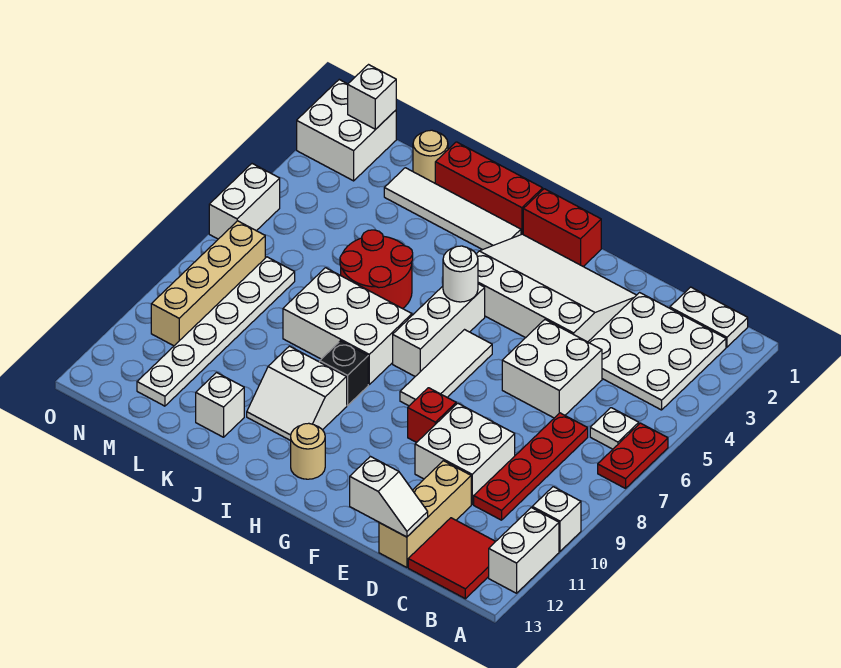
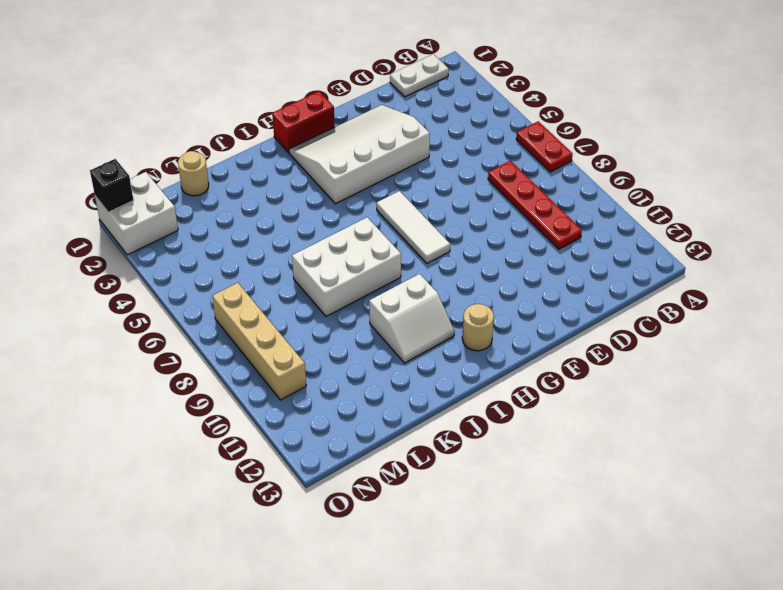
black 1x1 brick [90,159,133,212] -> black 1x1 brick moved to [320,341,368,406]
none -> white 1x1 brick [532,487,581,551]
none -> white 1x2 brick [489,508,559,593]
none -> white 3x3 plate [588,293,726,410]
none -> white 1x1 plate [590,408,639,449]

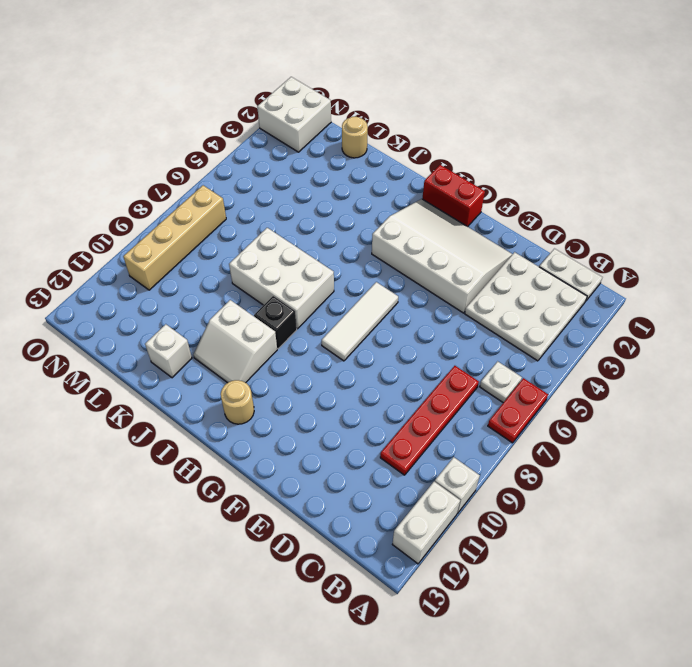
none -> red 2x2 tile [408,518,496,599]
none -> white 2x2 brick [502,320,602,418]
none -> white 2x2 brick [415,403,515,504]
none -> tan 1x3 brick [379,461,471,567]

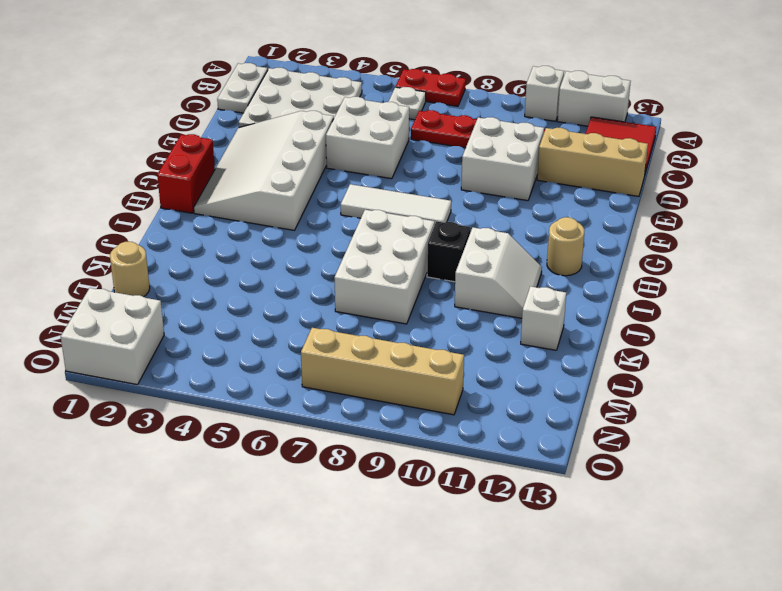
none -> red 1x1 brick [408,388,456,443]
none -> white 1x3 brick [393,284,485,376]
none -> red 1x3 brick [435,142,543,235]
none -> white 1x4 tile [384,168,521,250]

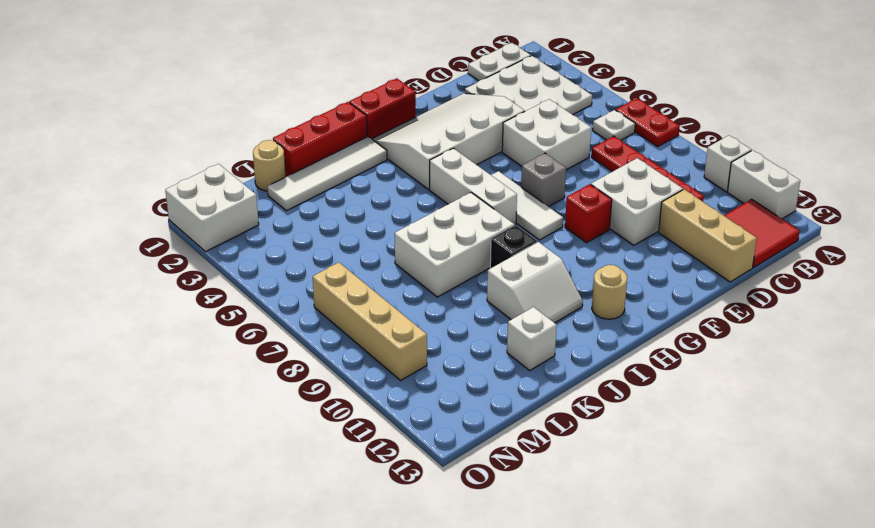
grey 1x1 brick [521,153,566,207] -> none
none -> red 2x2 round brick [340,230,413,309]
none -> white 1x6 plate [137,257,295,406]
none -> white 1x2 brick [209,164,280,239]
none -> white 1x2 slope [350,457,428,537]

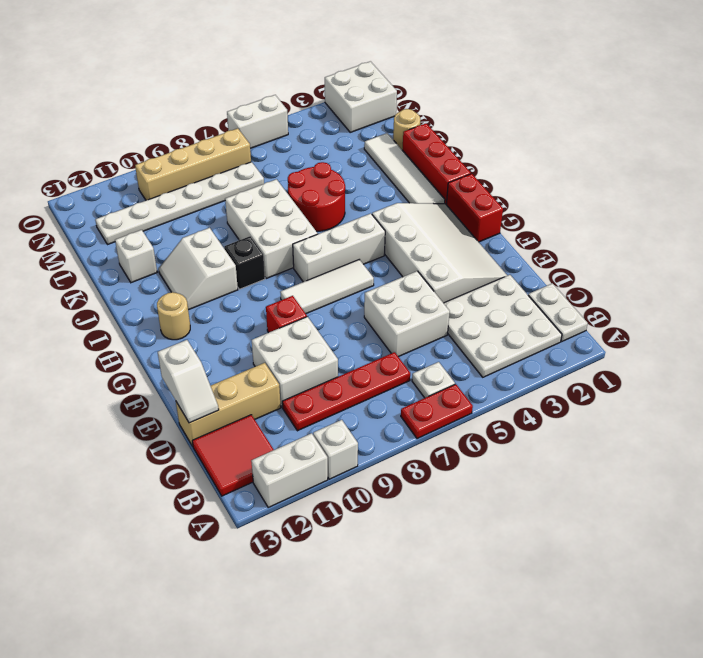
none -> white 1x1 round brick [443,246,478,302]
none -> white 1x1 brick [348,65,396,129]

